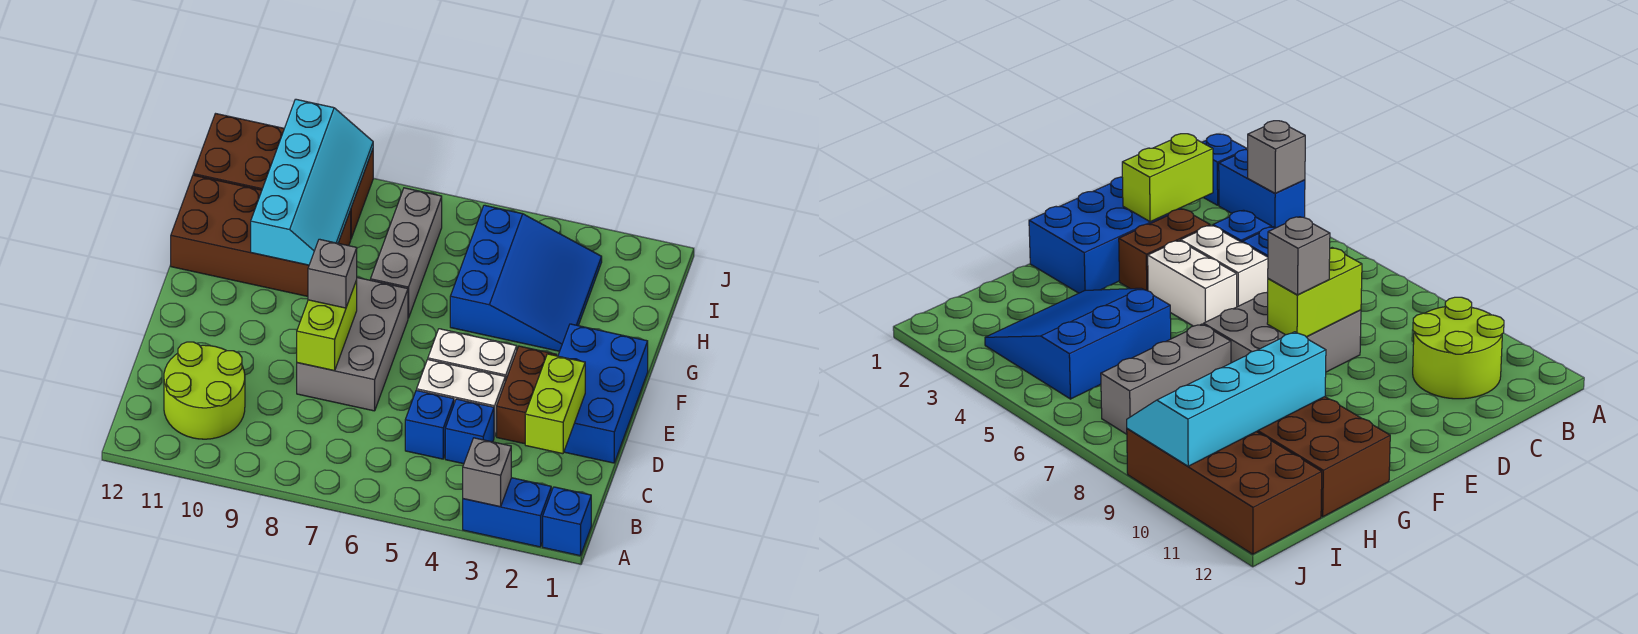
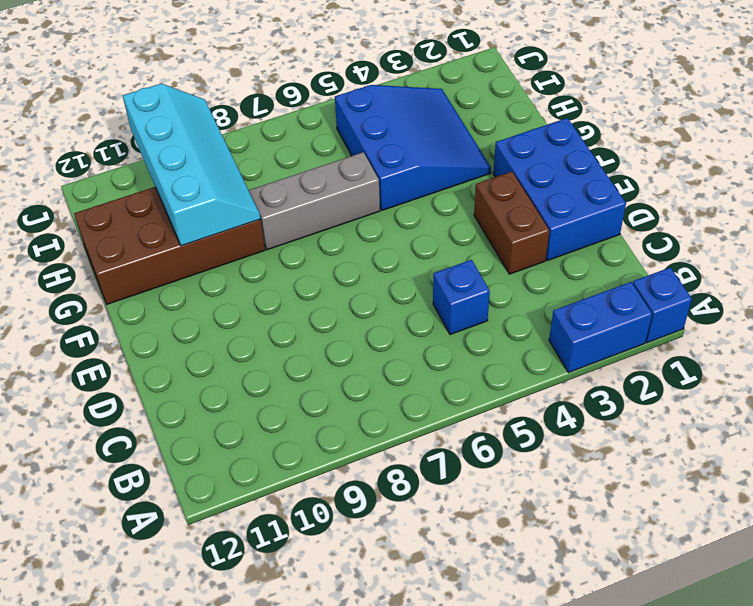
grey 1x3 brick [249,152,380,250] -> grey 1x3 brick turned to [371,188,442,318]
none -> lime 2x2 round brick [164,342,245,439]
none -> blue 1x1 brick [445,399,494,464]
none -> white 1x2 brick [417,360,505,437]

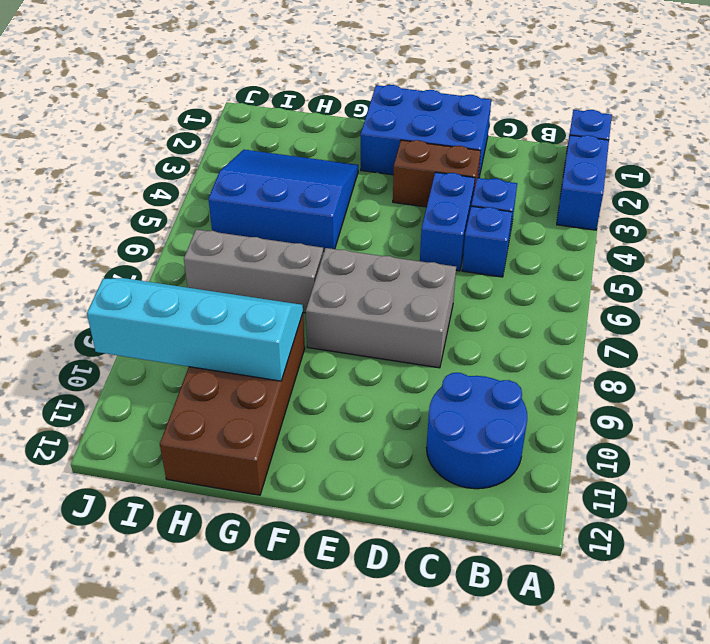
blue 2x2 round brick [426,373,527,489] -> lime 2x2 round brick [164,342,245,439]
blue 1x2 brick [420,172,475,271] -> white 1x2 brick [417,360,505,437]
none -> white 1x2 brick [428,329,517,381]
none -> brown 2x4 brick [193,114,373,238]
none -> grey 1x1 brick [463,438,511,507]

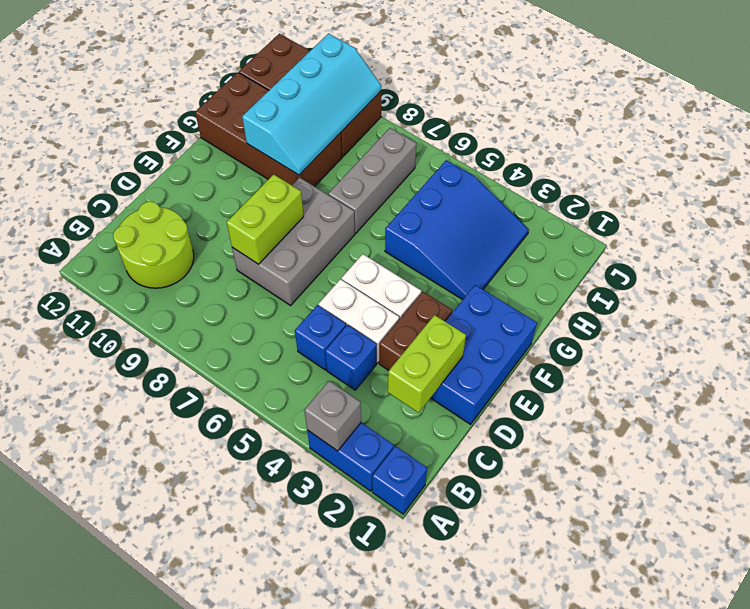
none -> grey 1x1 brick [308,239,357,308]

